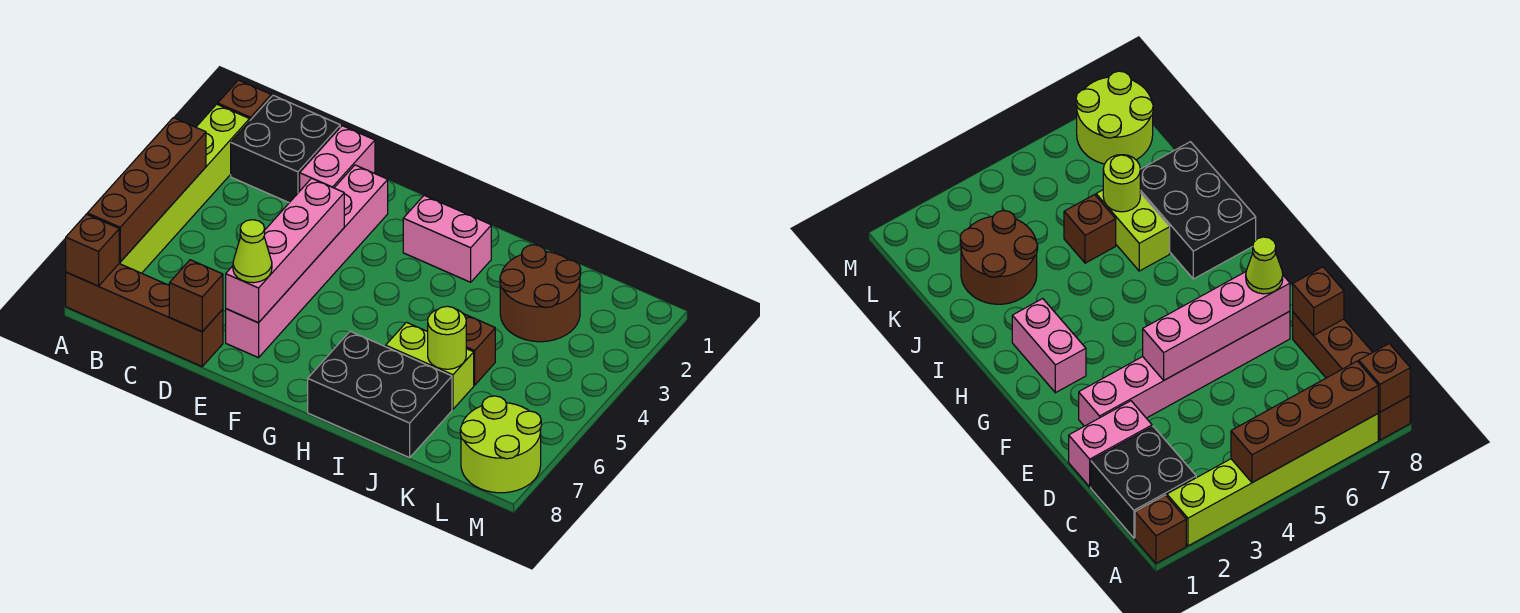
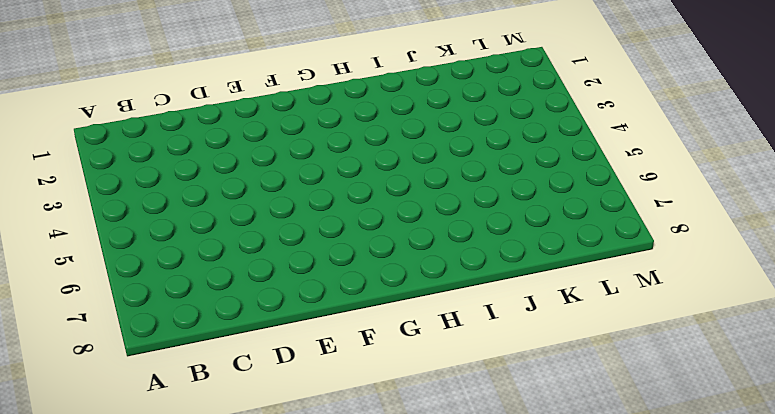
none -> brown 1x1 brick [218,80,271,120]
none -> lime 1x6 brick [119,104,250,273]
none -> brown 1x4 brick [66,264,223,366]

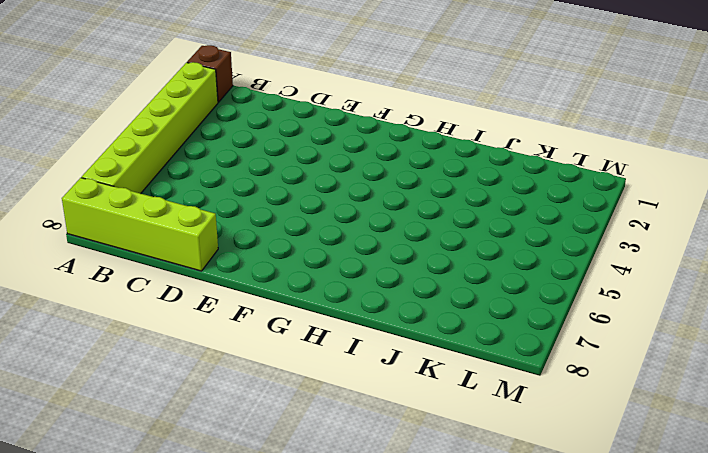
lime 1x4 brick [62,178,218,271] -> brown 1x4 brick [66,264,223,366]
none -> black 2x2 brick [231,95,340,203]
none -> pink 1x2 brick [300,126,375,190]
none -> pink 1x6 brick [226,165,388,358]

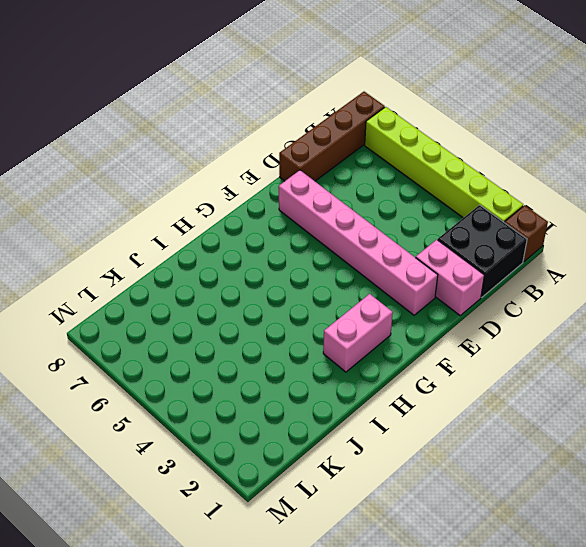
none -> black 2x3 brick [308,331,452,458]
none -> lime 1x2 brick [386,322,474,409]
none -> brown 2x2 round brick [500,245,581,342]

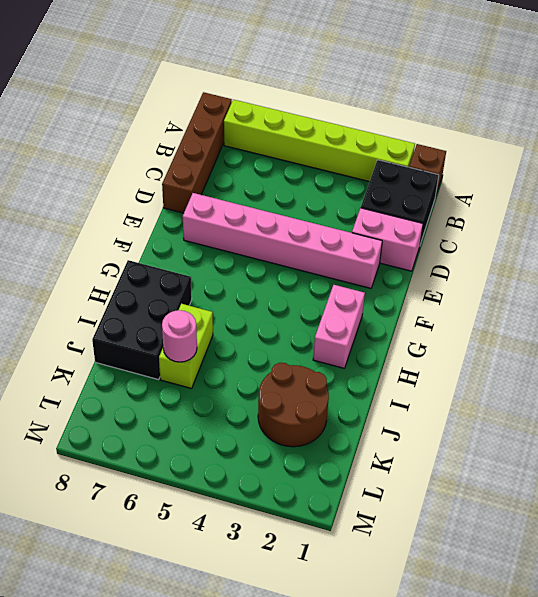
pink 1x1 round brick [162,310,197,362] -> lime 1x1 round brick [428,306,466,369]
none -> brown 1x1 brick [464,314,495,385]
none -> lime 2x2 round brick [460,396,541,493]
none -> brown 1x4 brick [87,118,206,262]

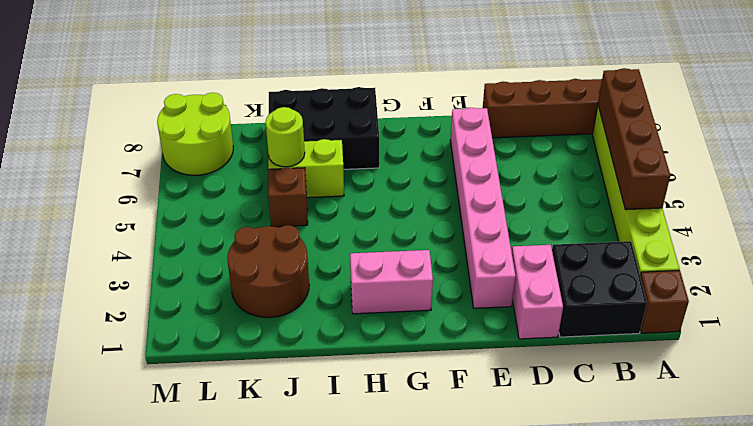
none -> brown 1x1 brick [66,214,119,286]
none -> brown 1x1 brick [169,260,223,332]
none -> pink 1x4 brick [226,178,344,323]

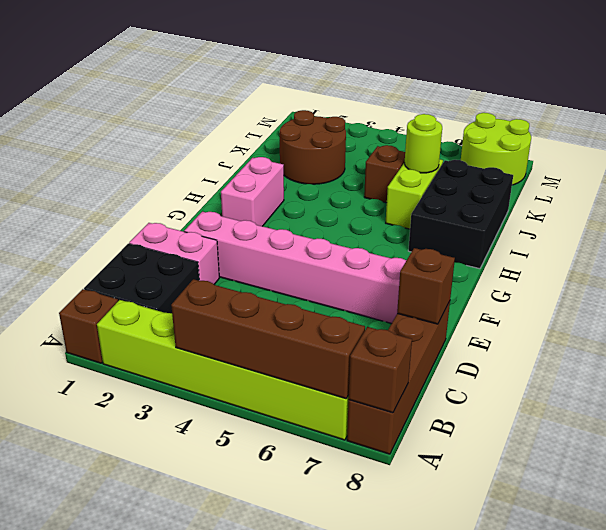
none -> pink 1x4 brick [226,178,344,323]
none -> lime 1x1 cone [233,220,272,283]

